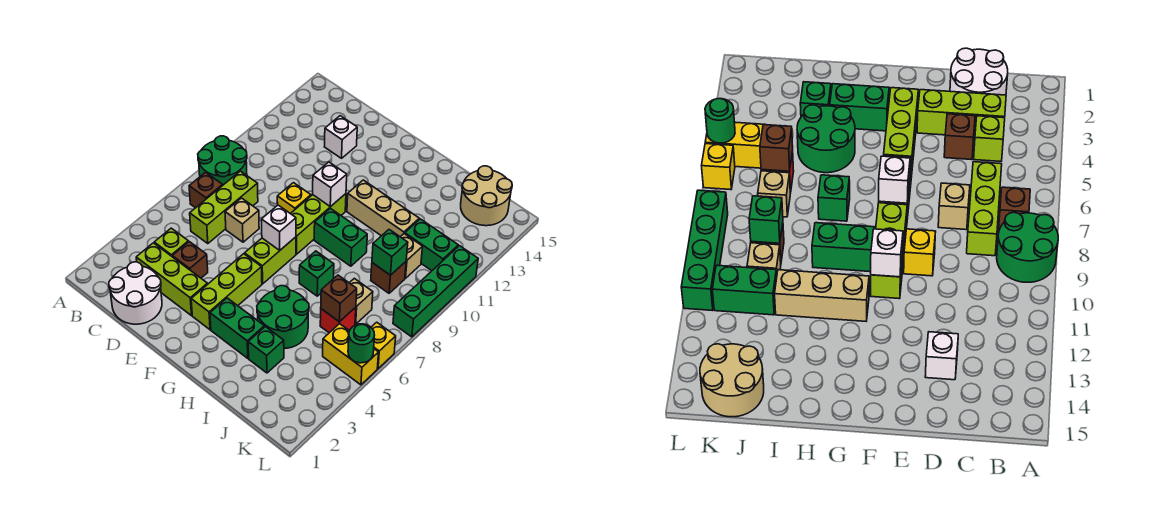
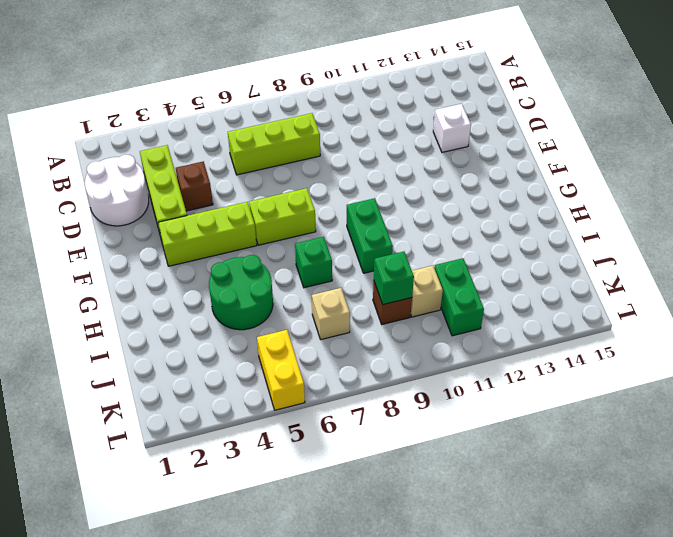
none -> green 2x2 round brick [198,136,247,185]
none -> brown 1x1 brick [189,173,223,208]
none -> lime 1x1 brick [154,228,188,256]
none -> tan 1x1 brick [225,198,259,242]

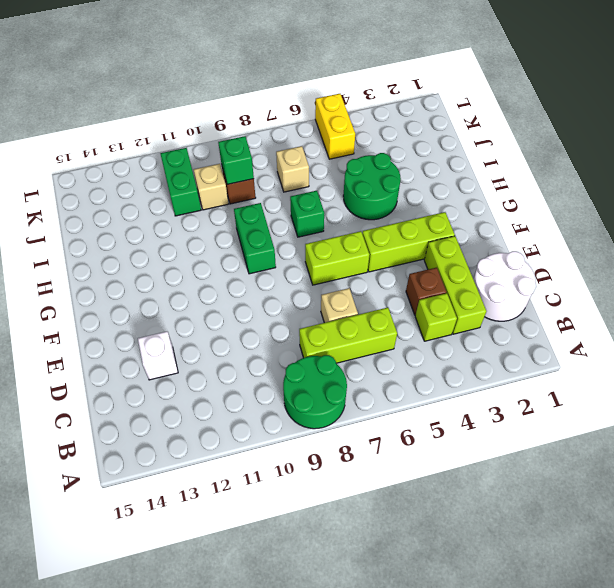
none -> brown 1x1 brick [189,173,223,208]
none -> yellow 1x1 brick [277,183,311,214]
none -> lime 1x3 brick [291,194,346,254]
none -> green 1x2 brick [210,298,264,358]

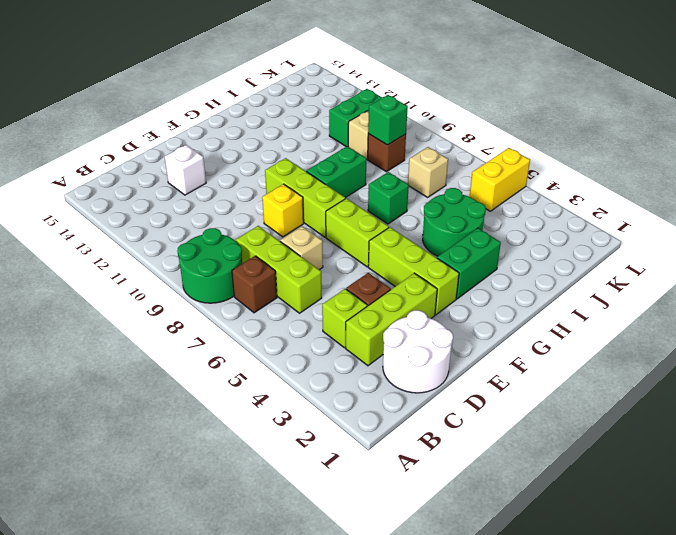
none -> tan 1x3 brick [347,180,419,237]
none -> green 1x1 brick [248,327,284,373]
none -> red 1x1 brick [320,307,356,333]
none -> tan 2x2 round brick [461,166,512,226]

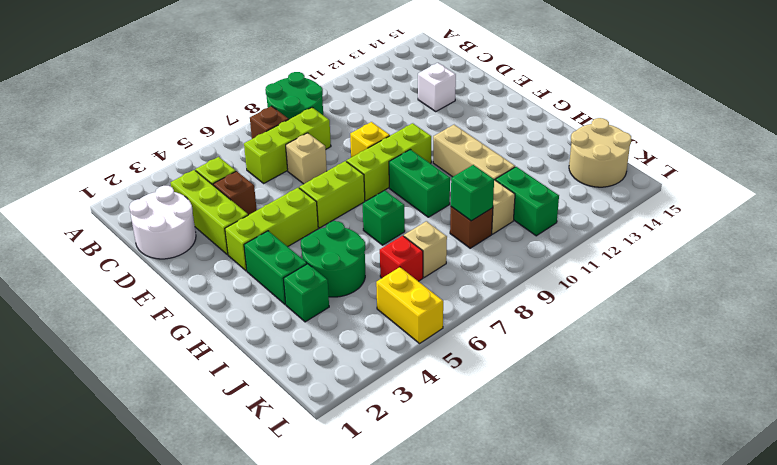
none -> yellow 1x1 brick [371,322,396,369]
none -> green 1x4 brick [393,246,478,337]
none -> white 1x1 brick [262,205,296,251]
none -> white 1x1 brick [313,162,347,207]

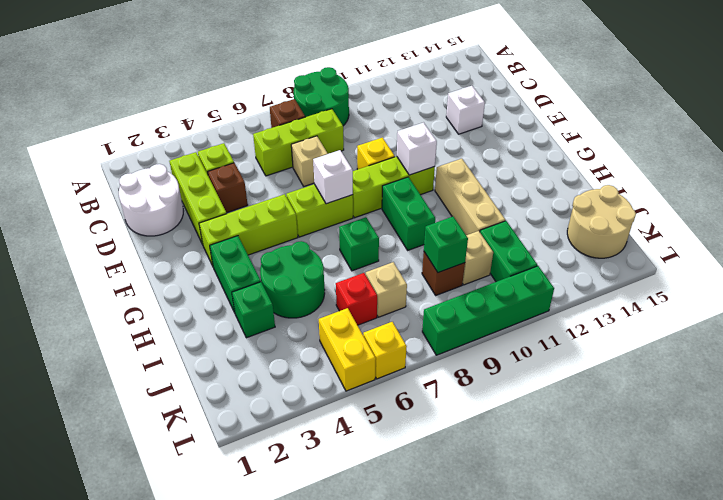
none -> brown 1x1 brick [321,275,357,322]
none -> green 1x1 round brick [348,324,375,363]

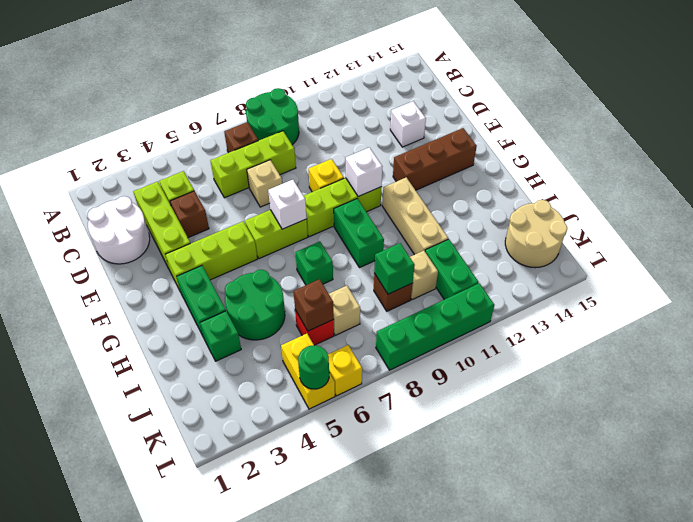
brown 1x3 brick [393,128,477,190] -> none

